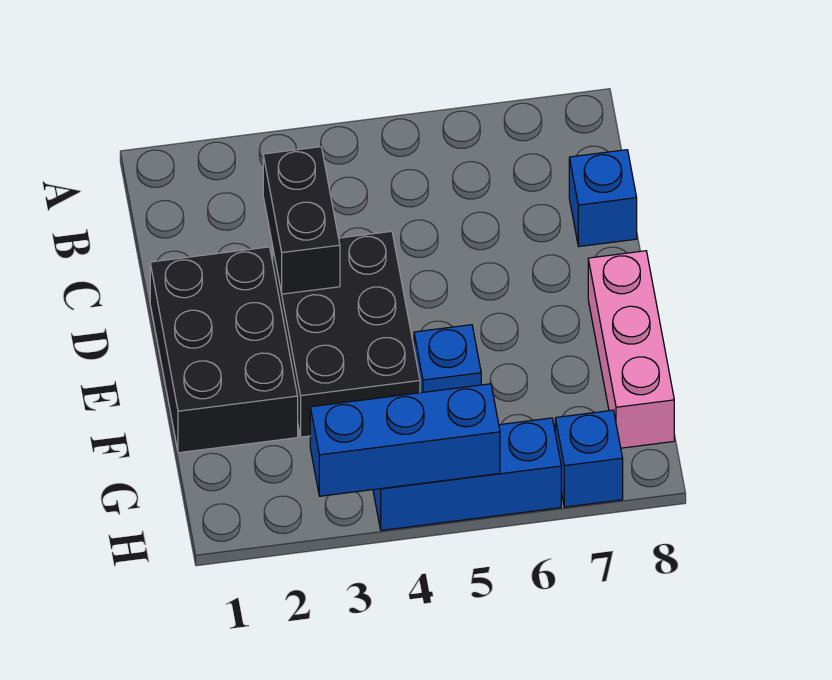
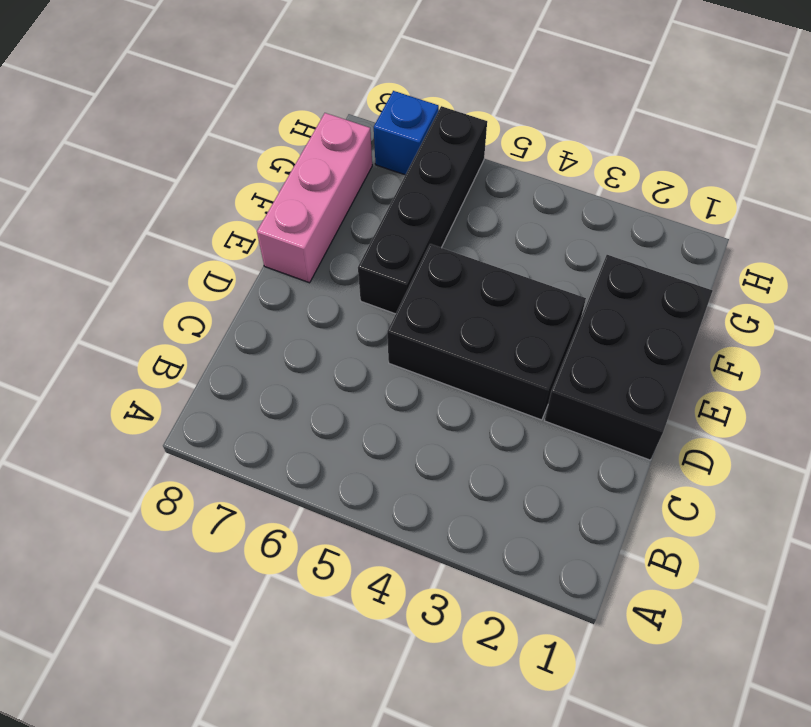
black 2x3 brick [387,244,586,420] -> black 2x3 brick turned to [273,231,420,437]
black 1x4 brick [358,106,487,314] -> blue 1x3 brick [373,418,561,530]
none -> blue 1x1 brick [569,150,637,246]
none -> blue 1x1 brick [414,325,481,393]

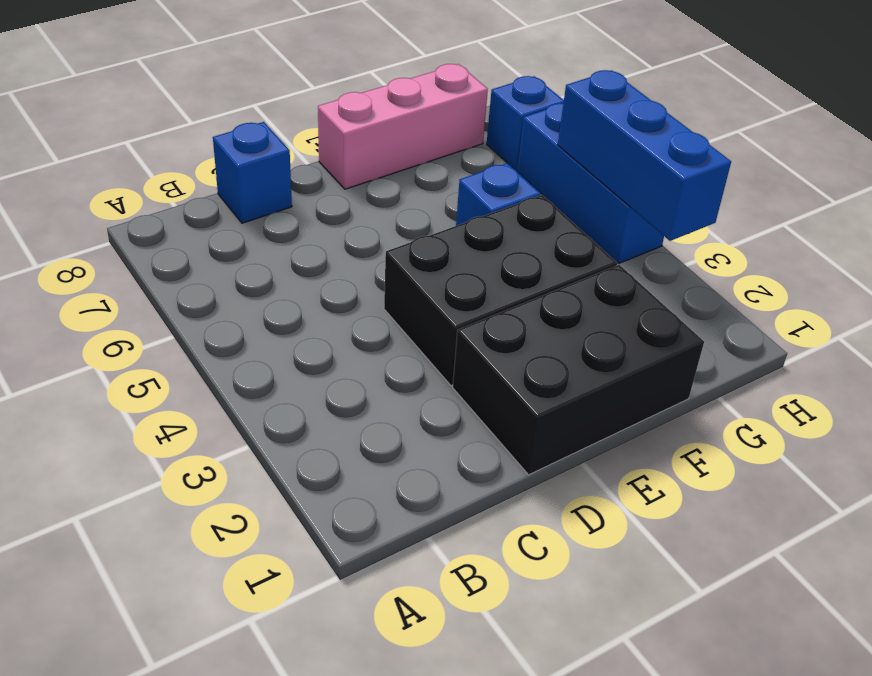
none -> black 1x2 brick [263,147,340,294]

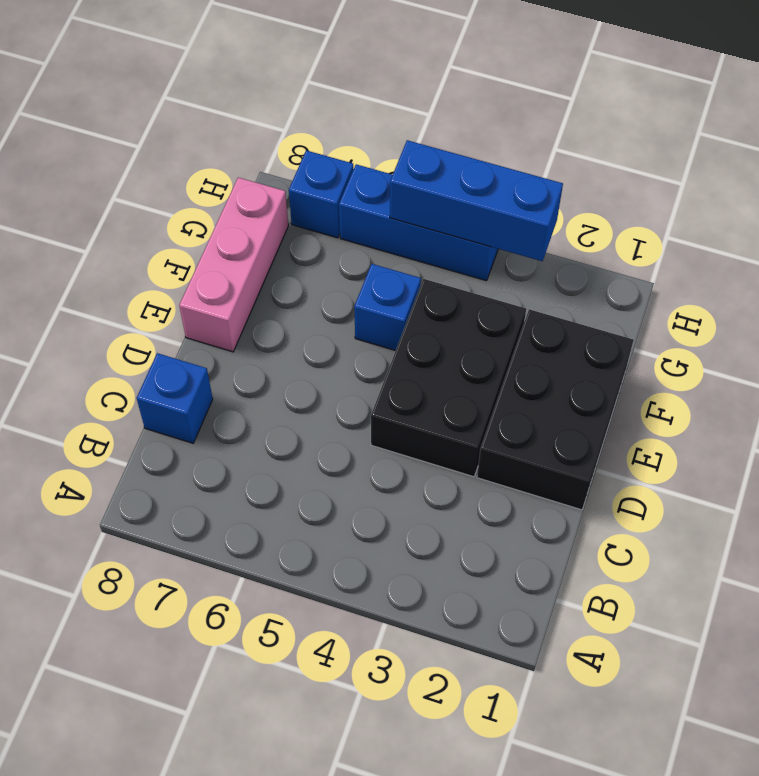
none -> black 1x2 brick [263,147,340,294]

